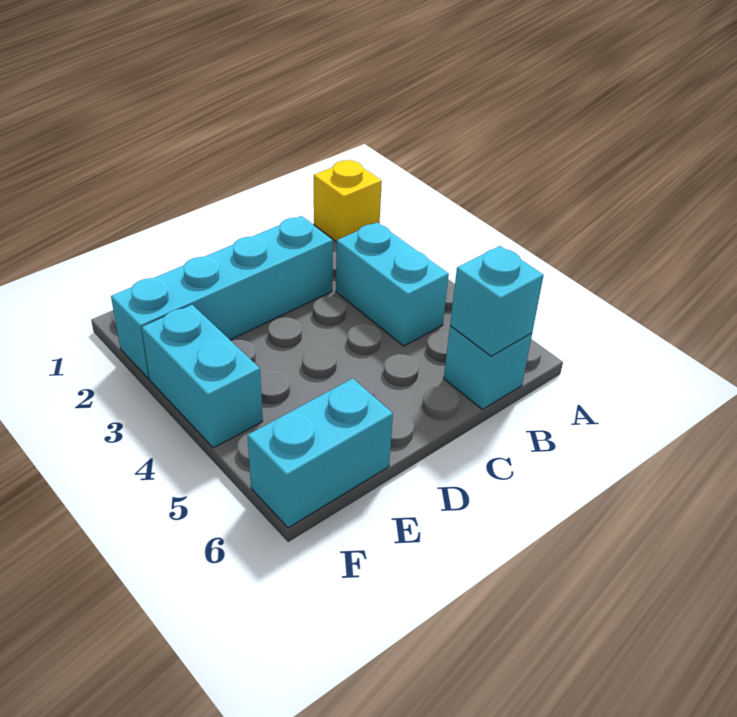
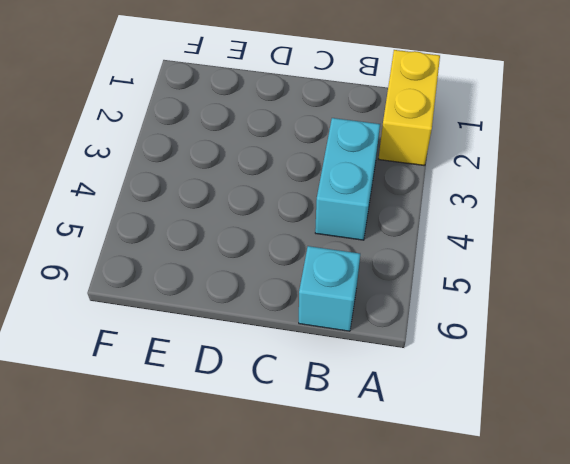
yellow 1x2 brick [379,50,440,166] -> yellow 1x1 brick [314,160,382,242]
none -> cyan 1x4 brick [111,216,333,379]
none -> cyan 1x2 brick [247,378,393,528]

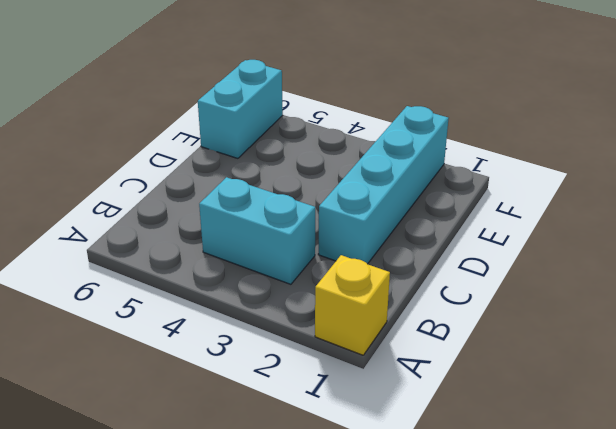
none -> cyan 1x1 brick [444,326,532,409]
none -> cyan 1x2 brick [142,305,263,448]

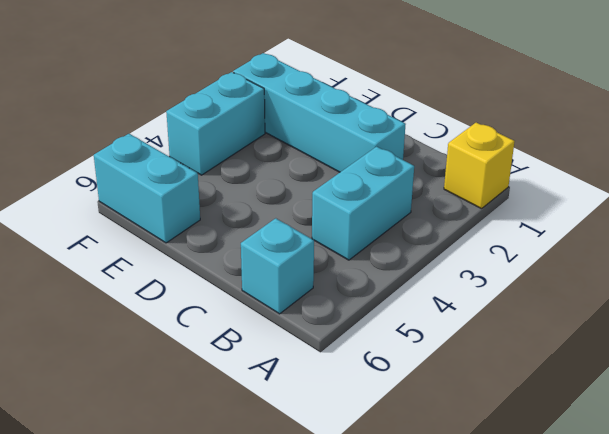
none -> cyan 1x1 brick [450,246,544,356]

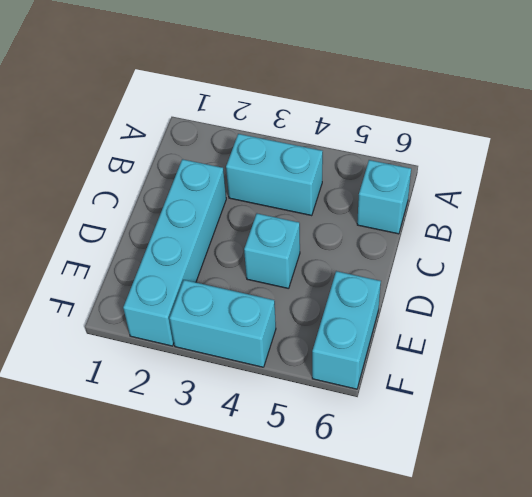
cyan 1x1 brick [244,214,300,289] -> cyan 1x1 brick moved to [450,246,544,356]
none -> yellow 1x1 brick [314,160,382,242]

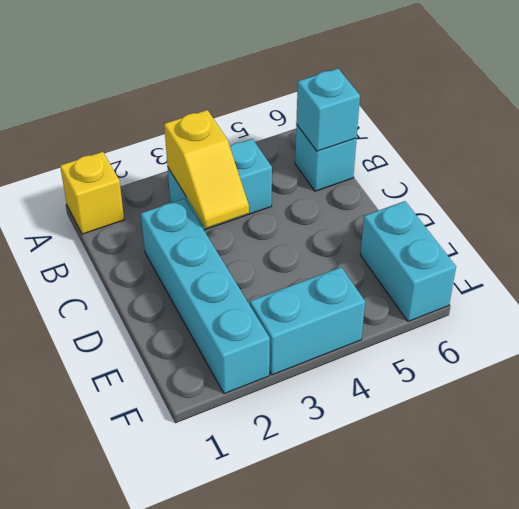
yellow 1x2 slope [164,110,249,228] -> none

